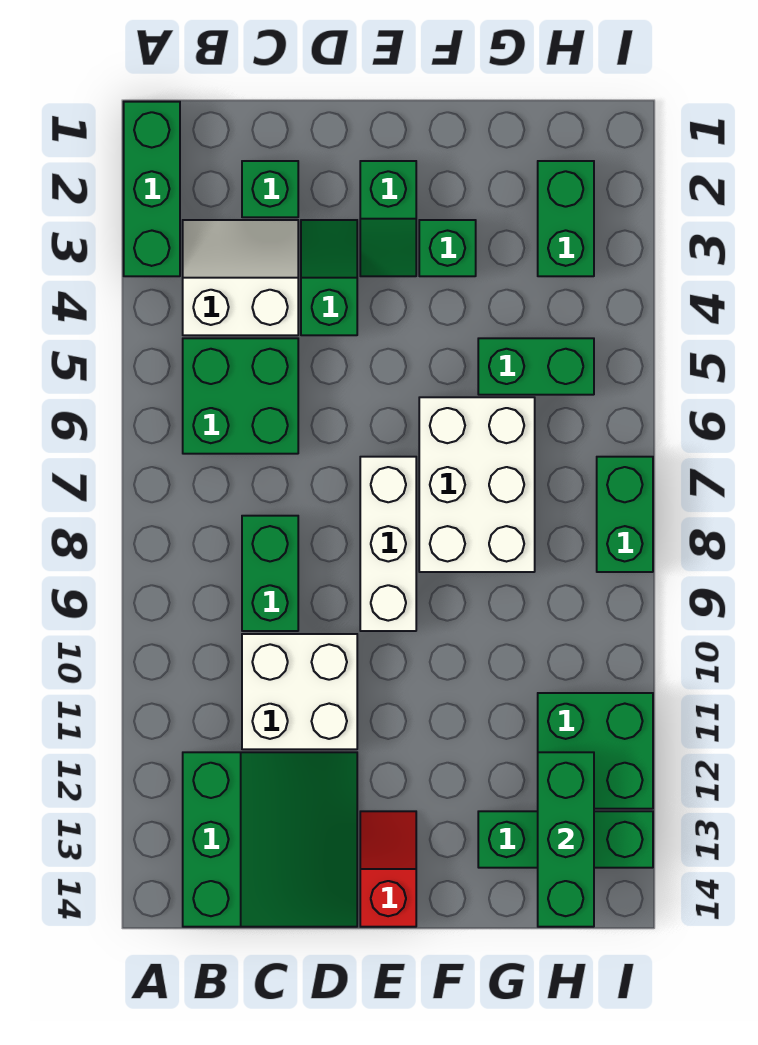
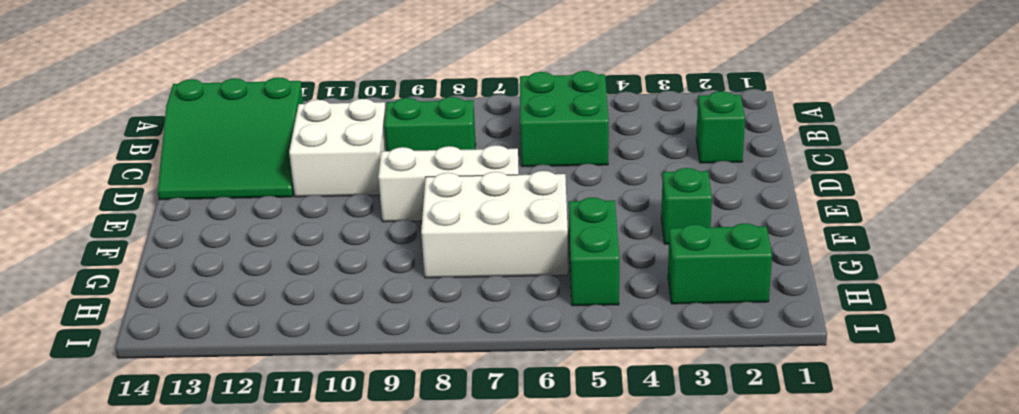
none -> green 1x3 brick [124,102,180,276]
none -> white 2x2 slope [183,220,298,335]
none -> green 1x2 slope [301,220,357,335]

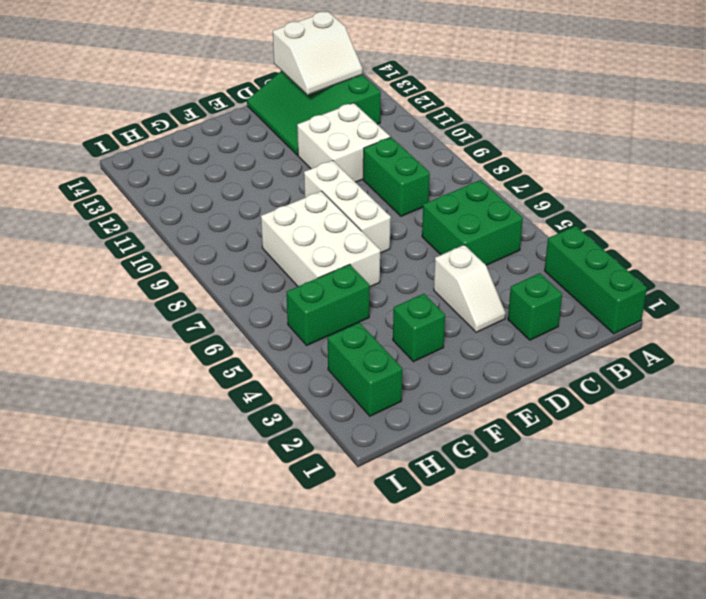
white 2x2 slope [273,11,363,95] -> white 2x2 slope moved to [183,220,298,335]
white 1x2 slope [434,245,506,332] -> green 1x2 slope [301,220,357,335]
none -> green 1x2 slope [360,161,416,276]
none -> red 1x2 slope [360,811,416,927]
none -> green 1x3 brick [478,811,653,868]

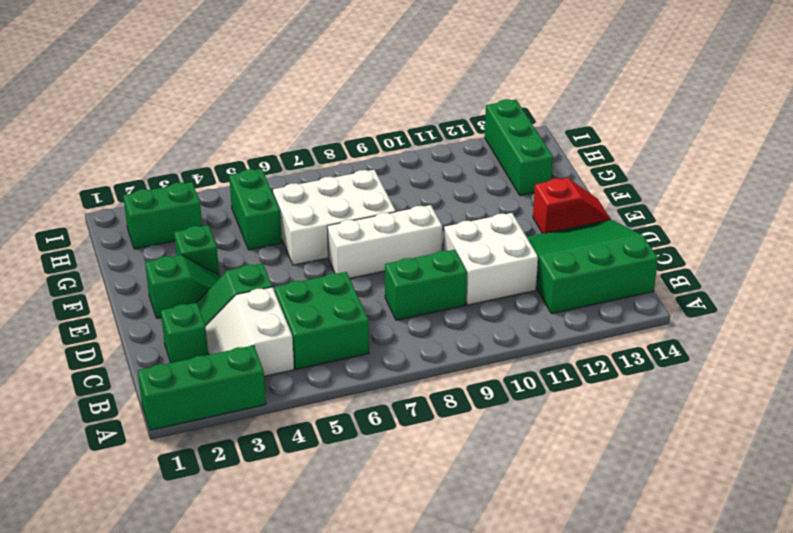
red 1x2 slope [533,178,611,234] -> red 1x2 slope turned to [360,811,416,927]
none -> green 2x2 brick [538,693,653,809]
none -> green 1x2 brick [597,457,653,572]
none -> green 1x3 brick [538,752,594,927]

